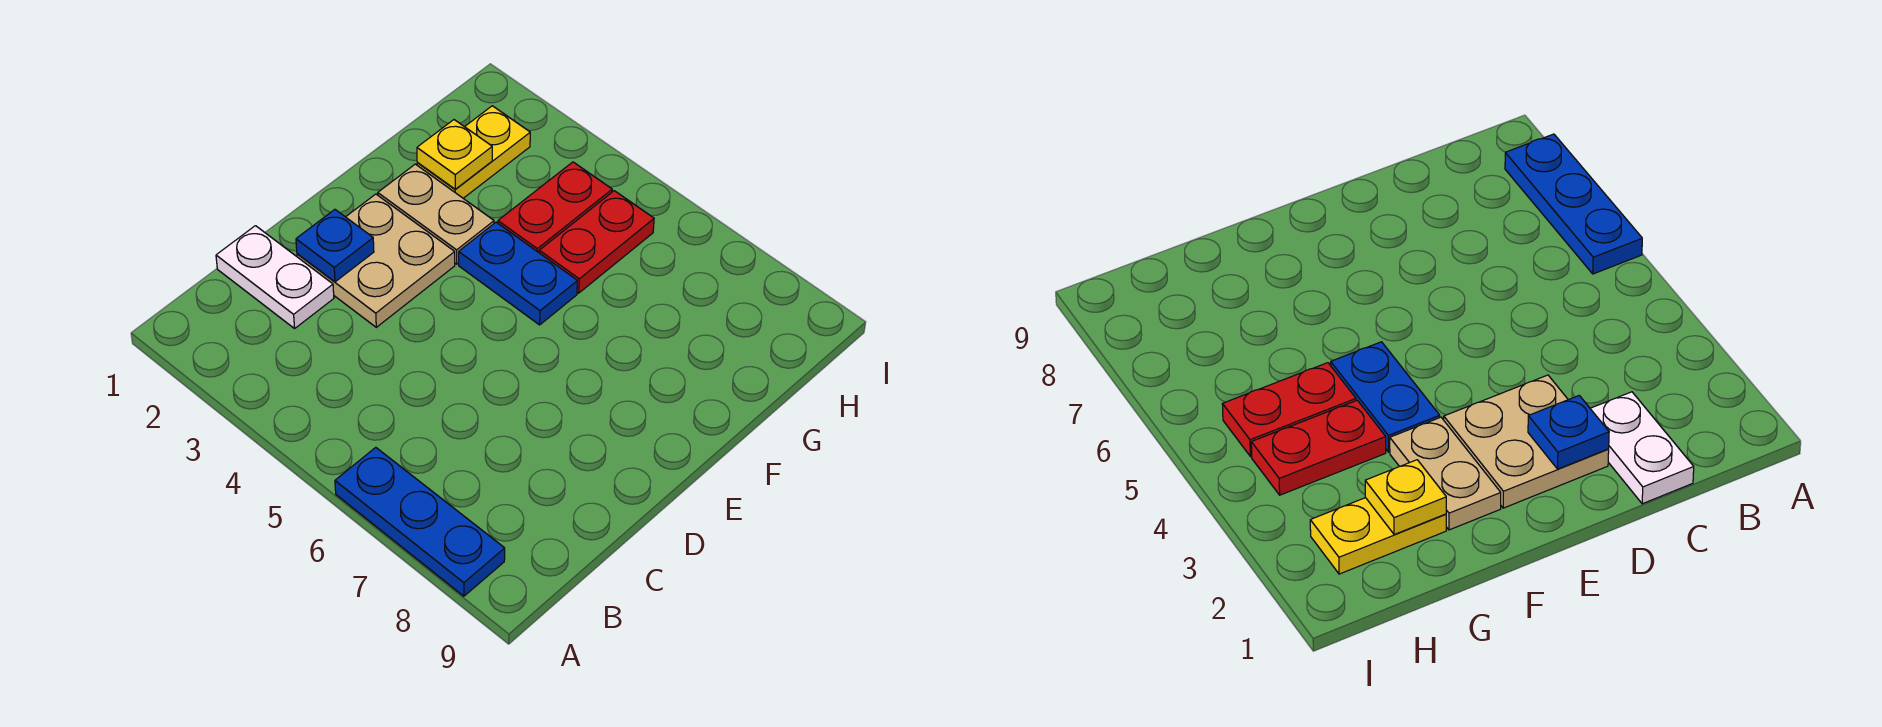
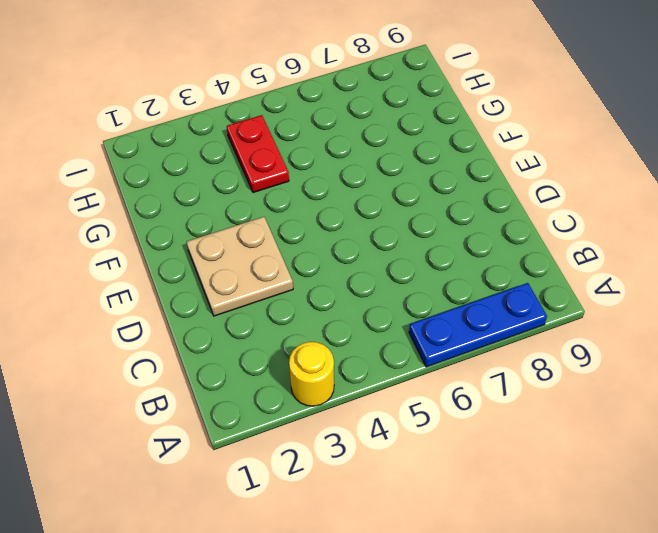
yellow 1x1 round brick [289,342,334,406] -> none
none -> white 1x2 plate [216,226,334,328]
none -> tan 1x2 plate [378,164,494,264]

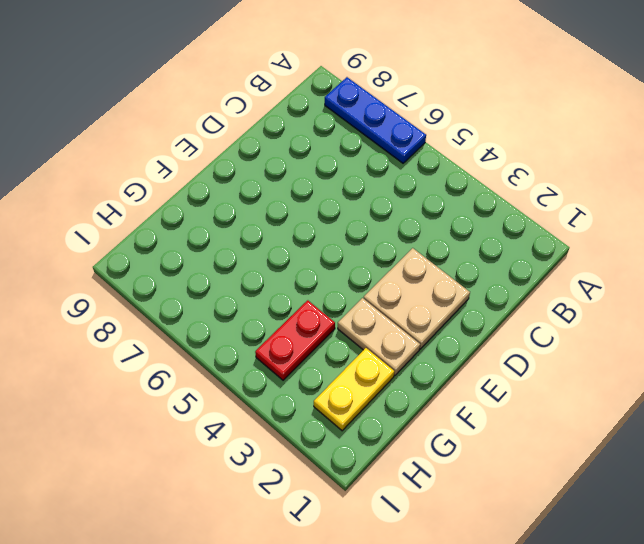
none -> white 1x2 plate [216,226,334,328]
none -> blue 1x2 plate [459,222,577,325]

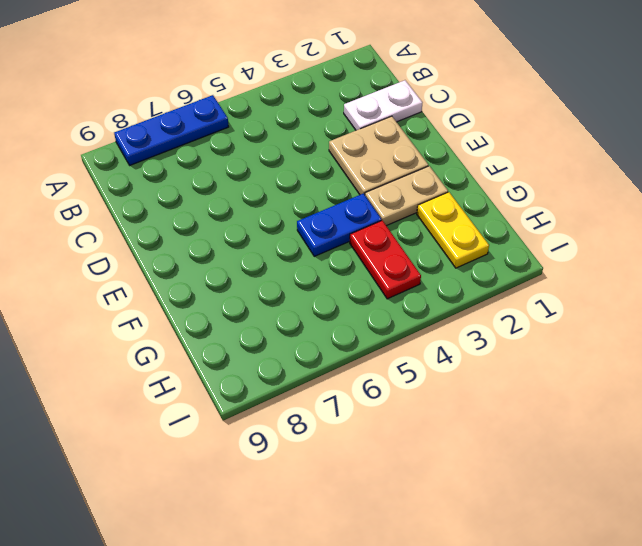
none -> red 1x2 plate [539,191,654,293]
none -> blue 1x1 plate [296,210,374,282]

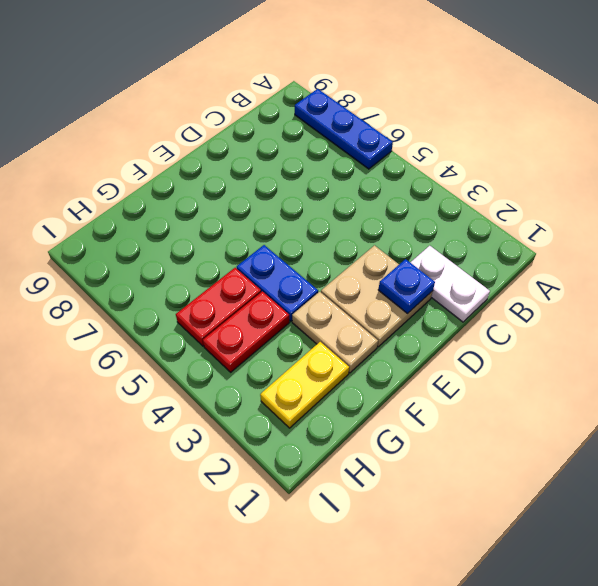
none -> yellow 1x1 plate [417,120,492,189]

